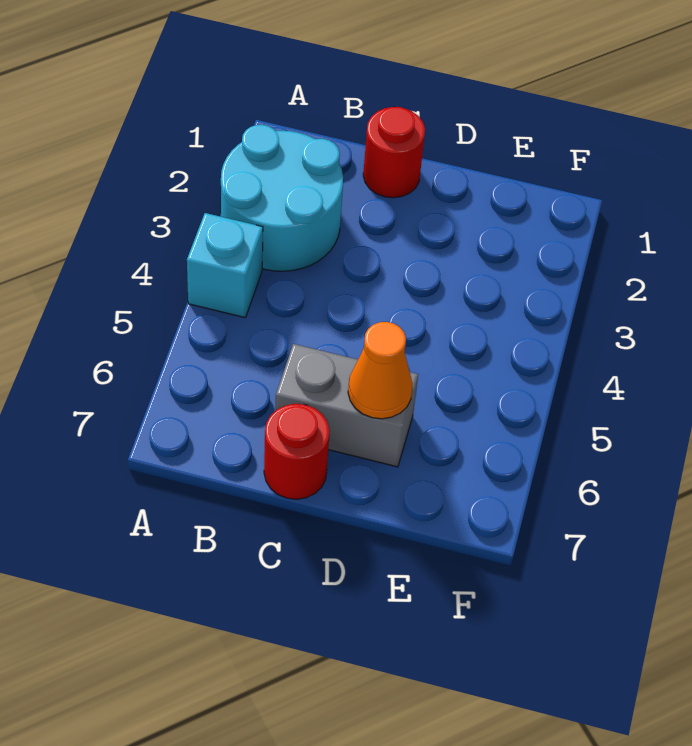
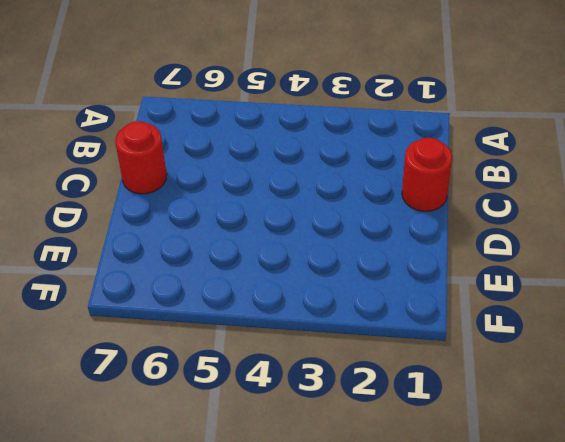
none -> cyan 2x2 round brick [221,125,343,271]
none -> cyan 1x1 brick [187,213,263,318]

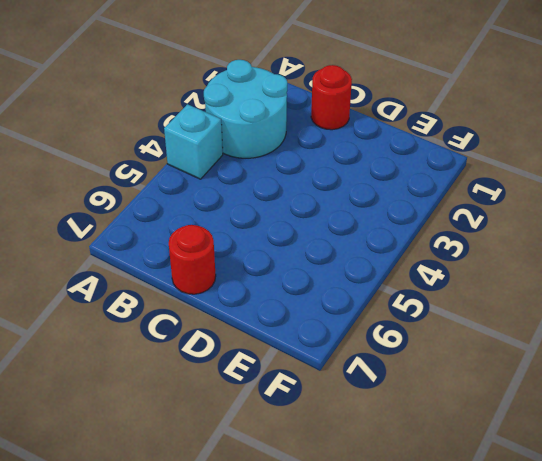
none -> grey 1x2 brick [275,344,418,467]
none -> orange 1x1 cone [348,322,413,419]

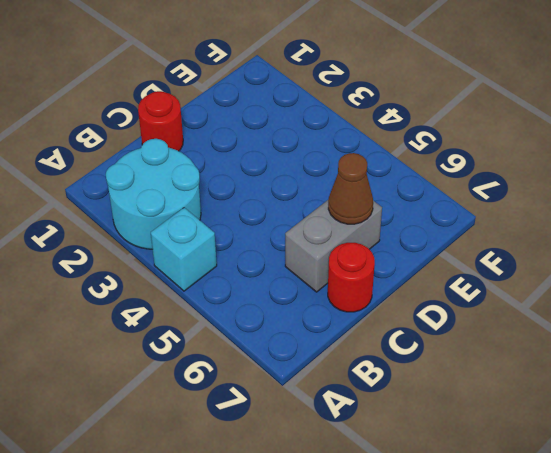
brown 1x1 cone [328,153,373,224] -> orange 1x1 cone [348,322,413,419]

